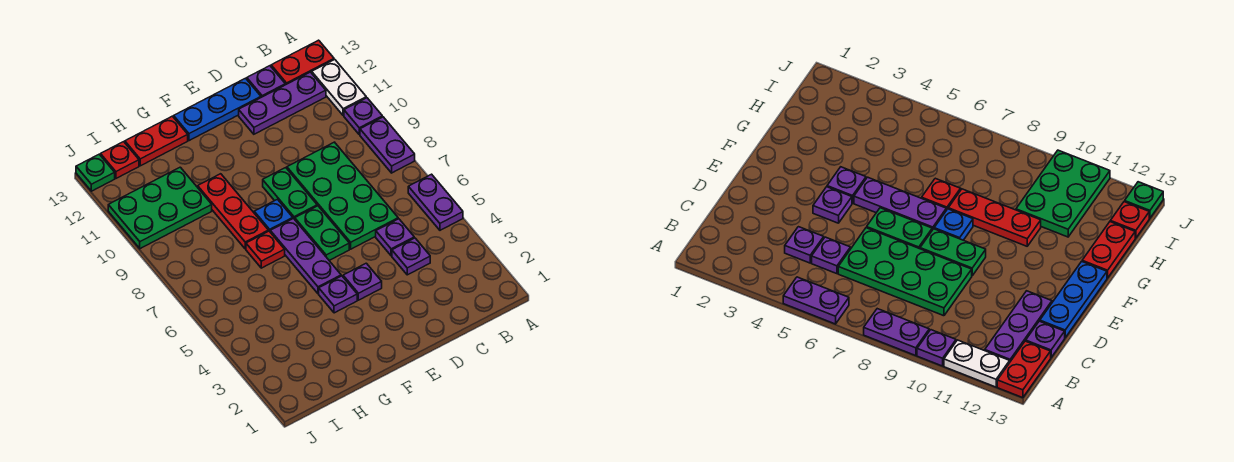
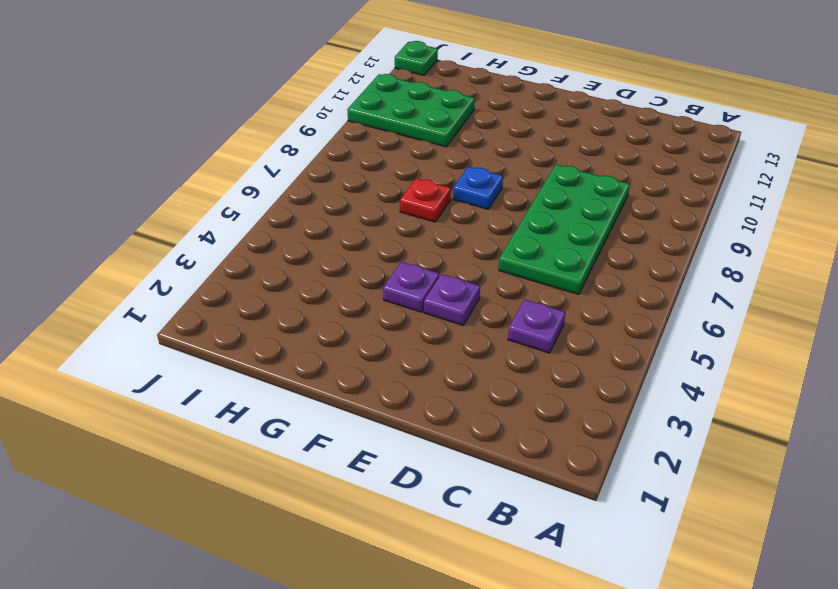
none -> purple 1x2 plate [408,174,463,230]
none -> purple 1x2 plate [360,117,415,173]
none -> purple 1x1 plate [344,98,382,135]

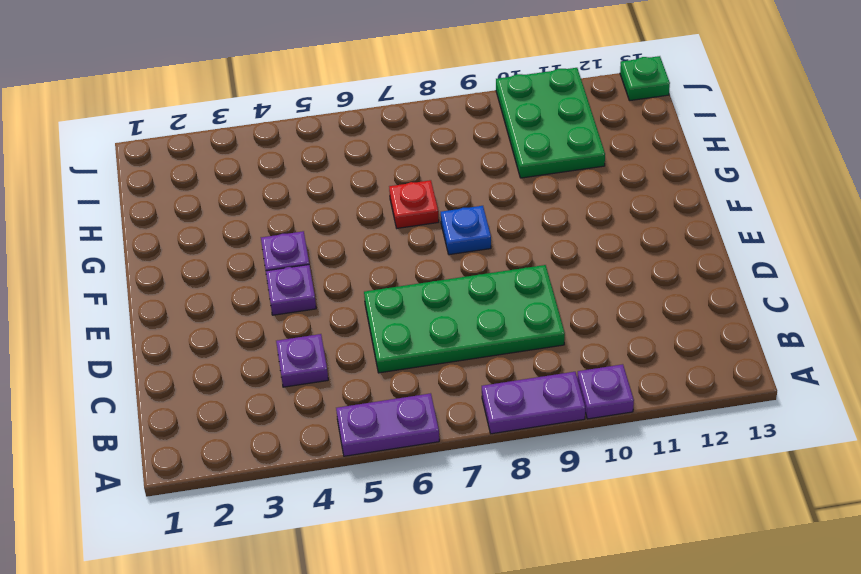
none -> white 1x2 plate [312,60,366,116]
none -> red 1x2 plate [271,40,334,85]
none -> purple 1x3 plate [239,72,326,134]

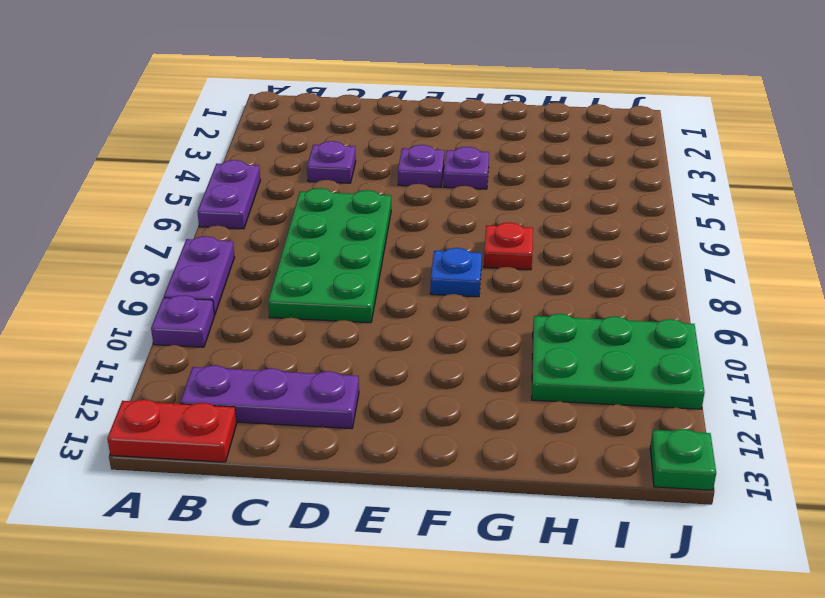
none -> white 1x2 plate [312,60,366,116]
none -> purple 1x1 plate [376,219,414,256]
none -> purple 1x1 plate [247,66,285,97]

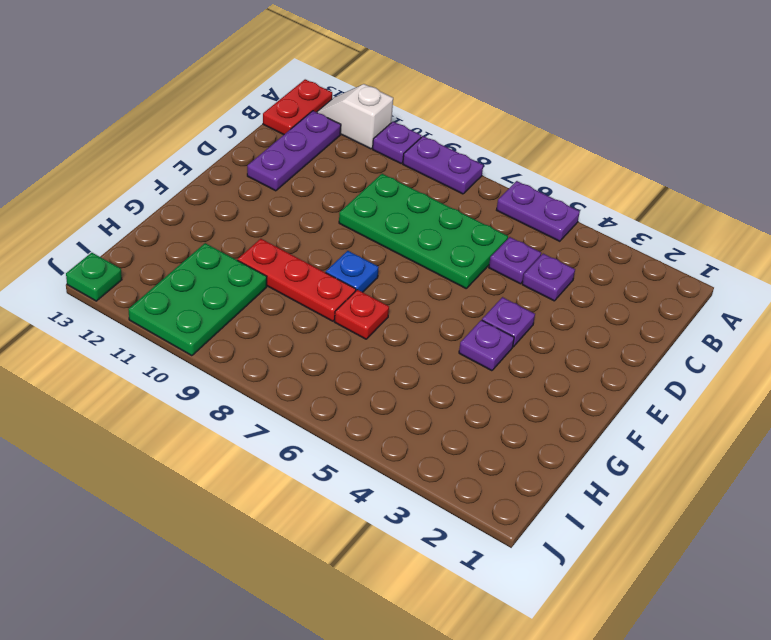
white 1x2 slope [317,84,393,149] -> white 1x2 plate [312,60,366,116]
none -> purple 1x1 plate [247,66,285,97]
none -> blue 1x3 plate [174,78,261,141]
none -> green 1x2 plate [295,206,349,260]

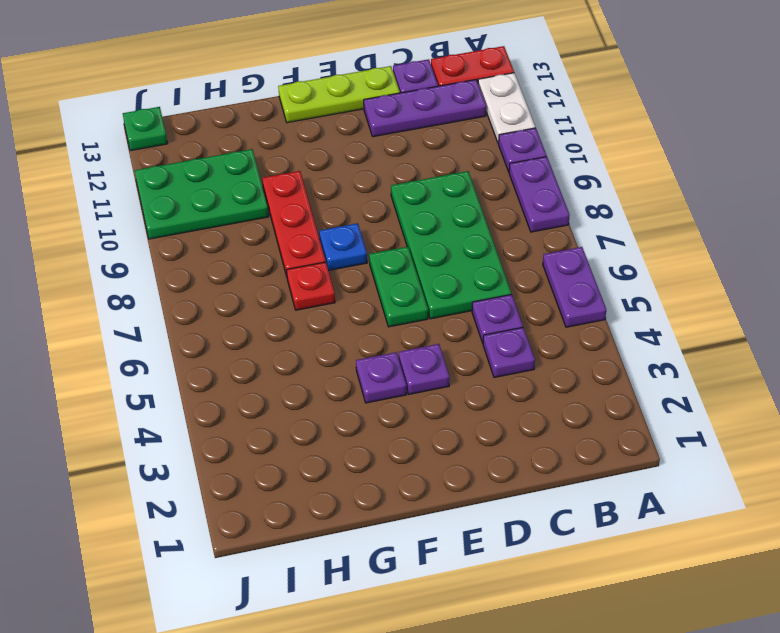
lime 1x3 plate [278,66,400,123] -> blue 1x3 plate [174,78,261,141]
none -> green 1x2 plate [263,168,317,219]
none -> purple 1x3 plate [270,219,341,294]
none -> red 1x2 plate [125,116,188,166]

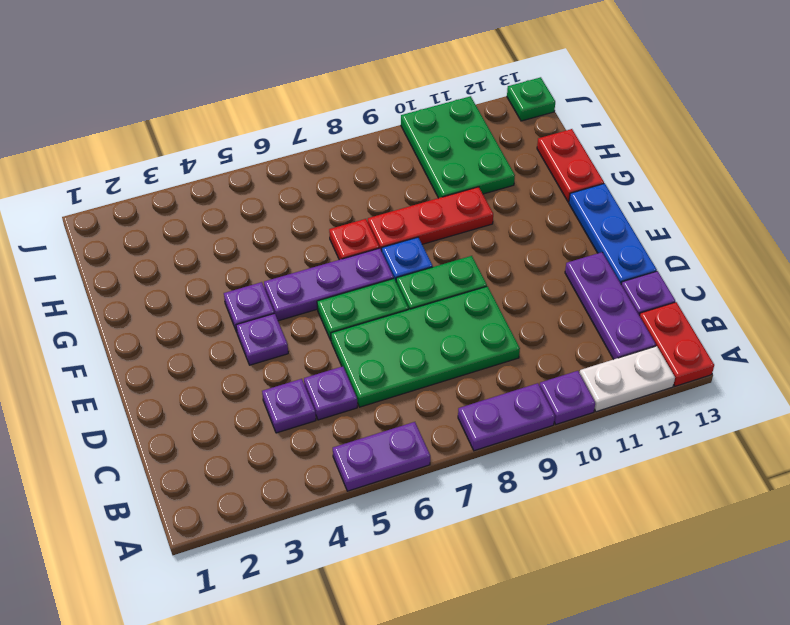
none -> red 1x1 plate [100,142,139,178]

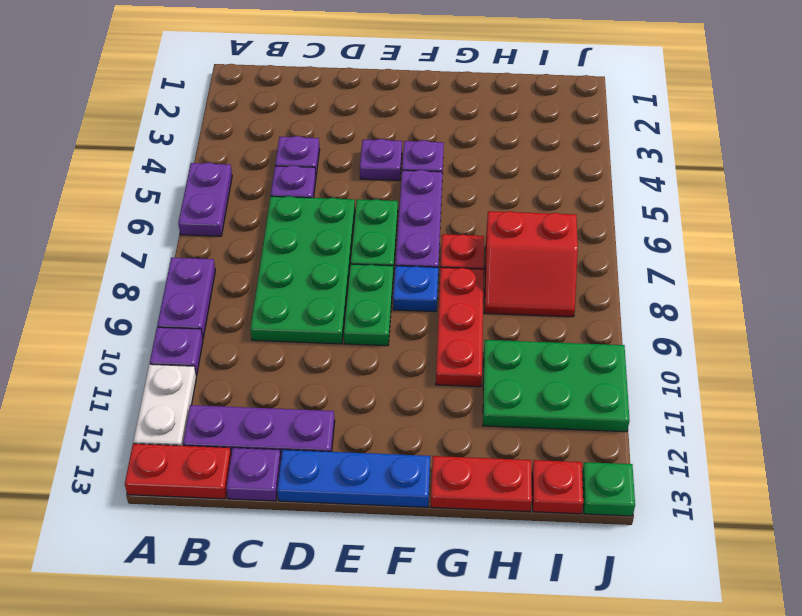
red 2x2 slope [485,211,578,317] -> none

